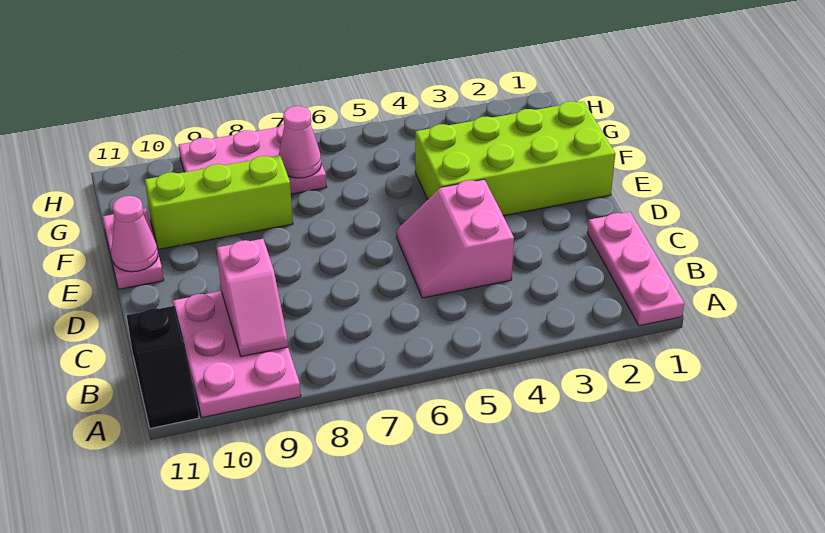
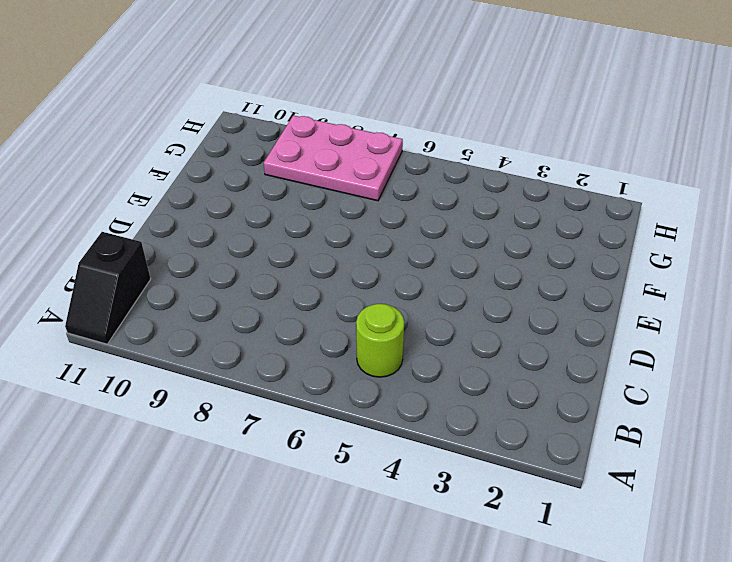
lime 1x1 round brick [356,304,404,377] -> none
none -> pink 1x3 plate [587,212,684,326]
none -> pink 2x3 plate [173,291,301,417]

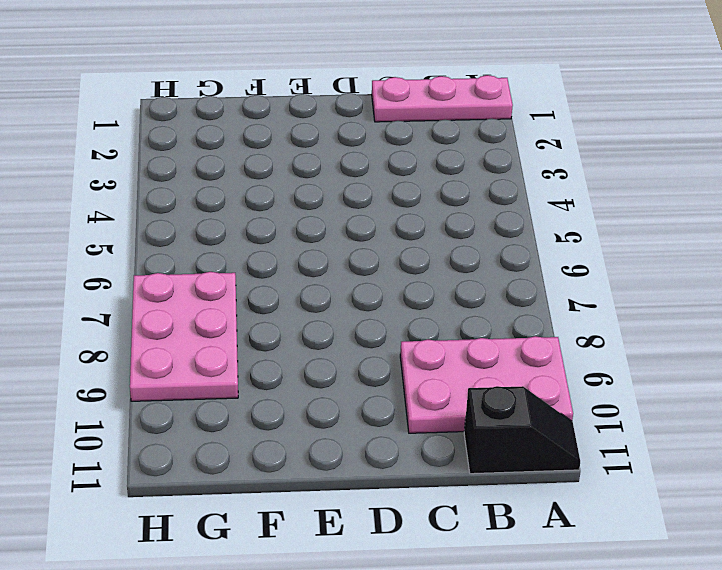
none -> pink 2x2 slope [397,179,514,298]
none -> lime 2x4 brick [415,101,615,216]

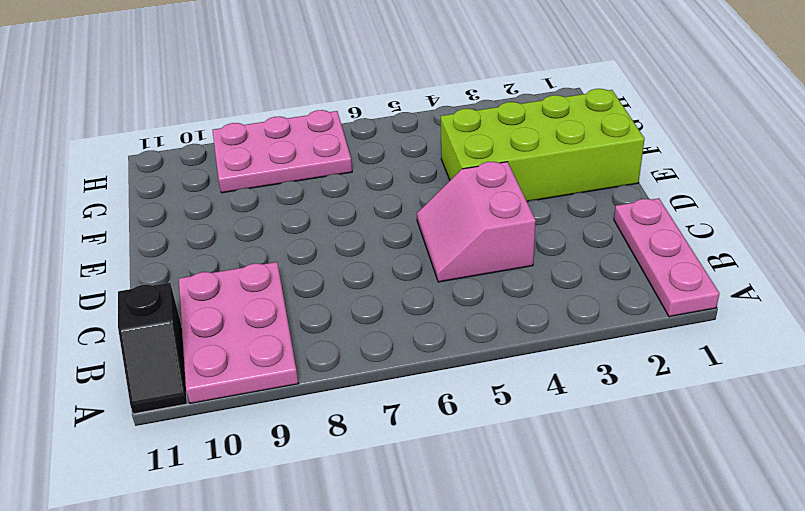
none -> pink 1x2 plate [103,208,164,289]
none -> lime 1x3 brick [145,155,293,249]

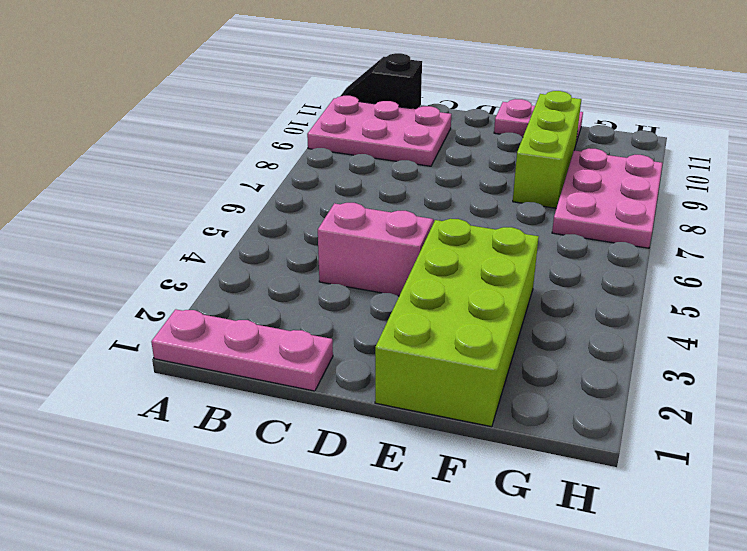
none -> pink 1x2 slope [217,239,288,357]
none -> pink 1x1 cone [111,196,158,272]

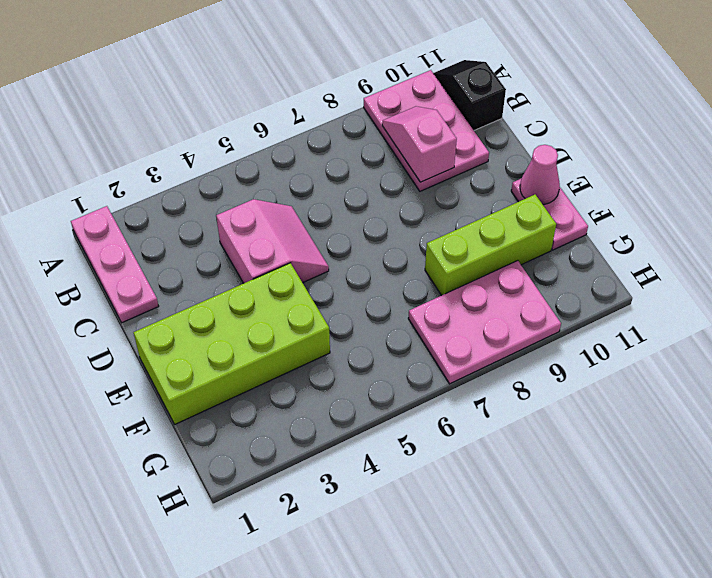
none -> pink 1x1 cone [279,106,321,178]

